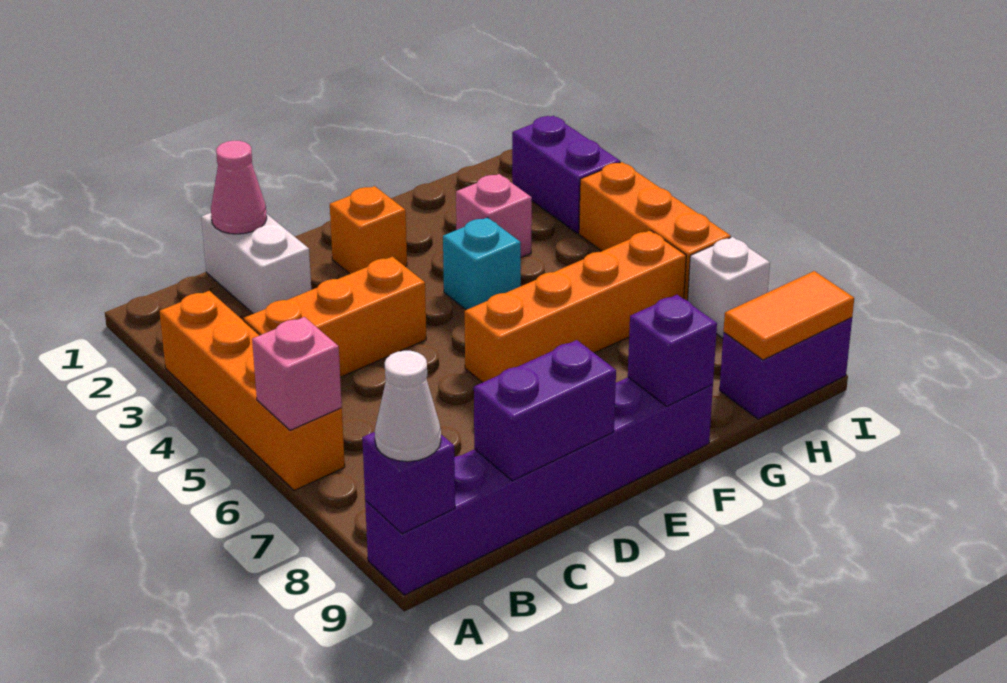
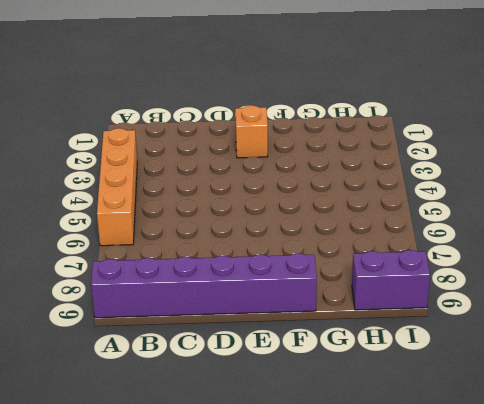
none -> orange 1x3 brick [244,257,426,377]
none -> white 1x2 brick [201,213,311,314]
none -> orange 1x4 brick [464,230,686,383]

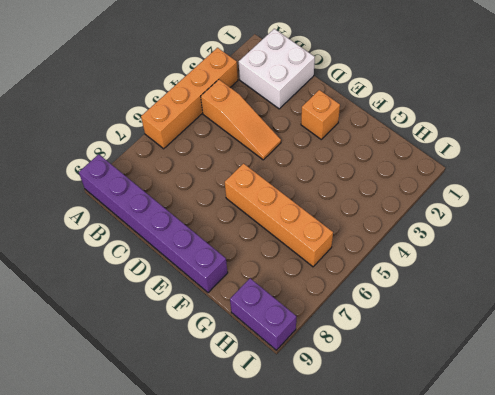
white 2x2 brick [239,29,315,109] -> white 1x2 brick [201,213,311,314]
orange 1x3 slope [201,80,281,160] -> orange 1x3 brick [244,257,426,377]
none -> cyan 1x1 brick [443,217,521,310]
none -> pink 1x1 brick [456,174,532,257]
none -> purple 1x2 brick [512,116,620,233]

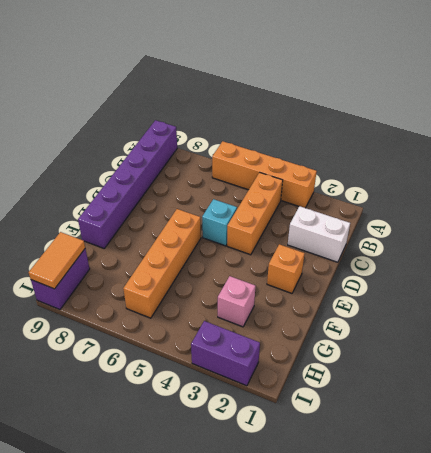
cyan 1x1 brick [202,199,237,246] -> cyan 1x1 brick moved to [443,217,521,310]
none -> orange 1x3 brick [579,162,731,301]
none -> white 1x1 brick [688,237,770,338]
none -> pink 1x1 brick [252,317,342,430]

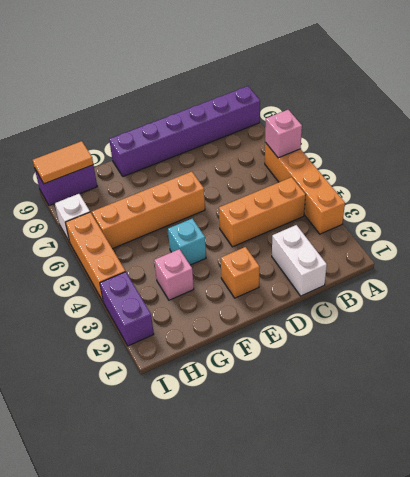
none -> purple 1x1 brick [362,432,455,534]
none -> pink 1x1 cone [211,141,267,234]
none -> purple 1x2 brick [474,340,616,481]

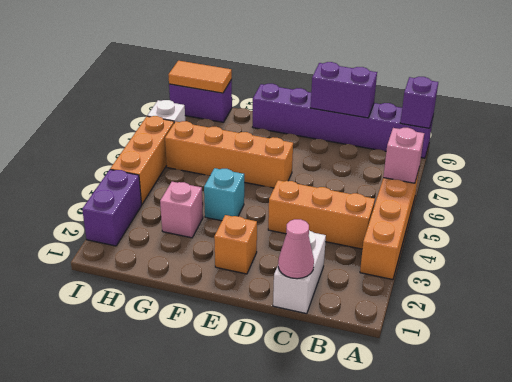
none -> purple 1x1 brick [628,295,717,406]
none -> white 1x1 cone [375,351,441,462]

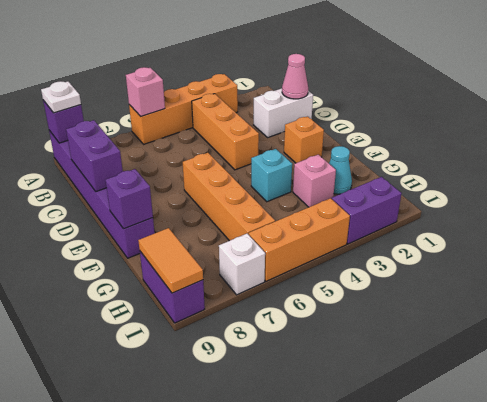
white 1x1 plate [41,81,81,113] -> white 1x1 cone [375,351,441,462]
cyan 1x1 cone [329,146,352,194] -> none

